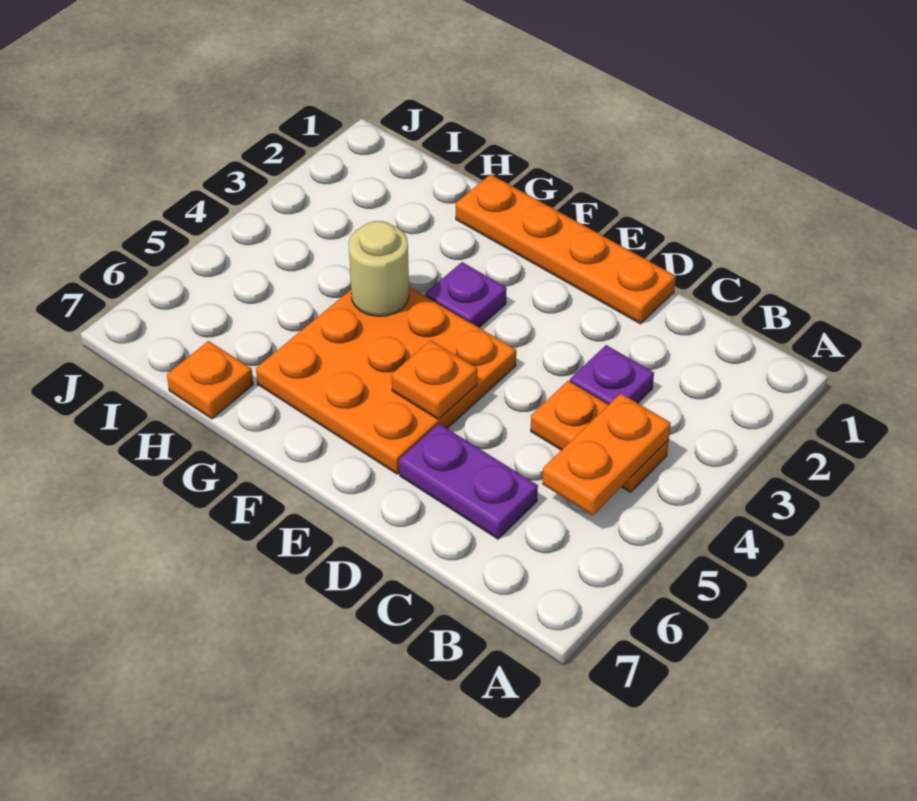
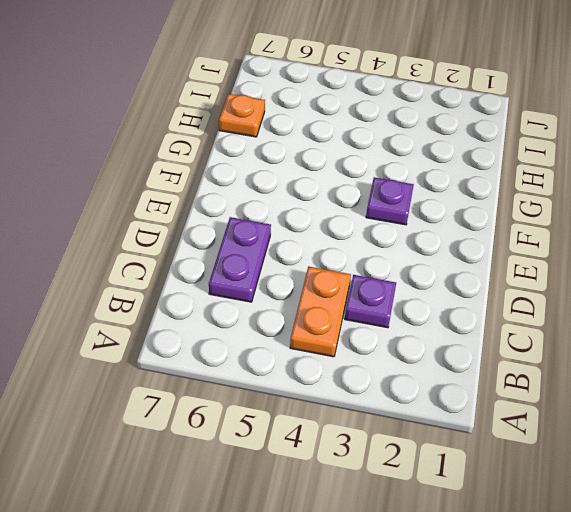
none -> orange 1x4 plate [456,174,676,324]
none -> orange 3x3 plate [256,286,516,474]

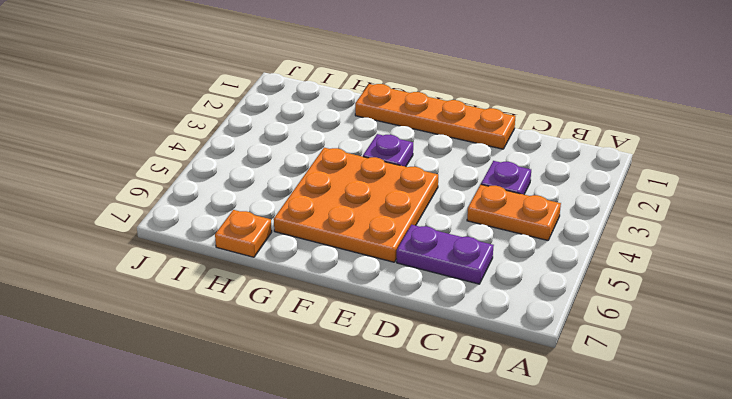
none -> orange 1x2 plate [542,393,671,515]
none -> orange 1x1 plate [391,340,477,419]

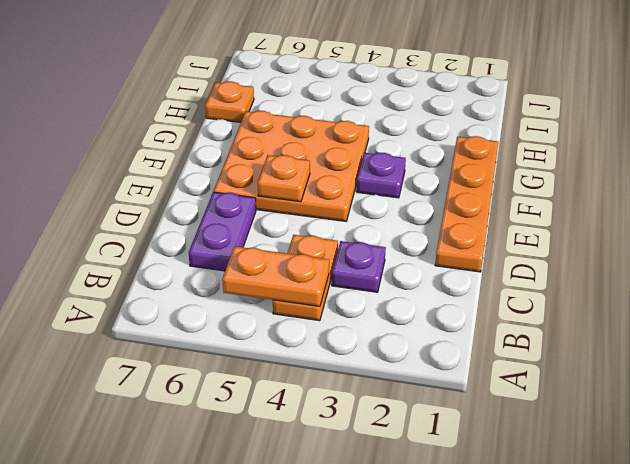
none -> tan 1x1 round brick [349,221,409,316]

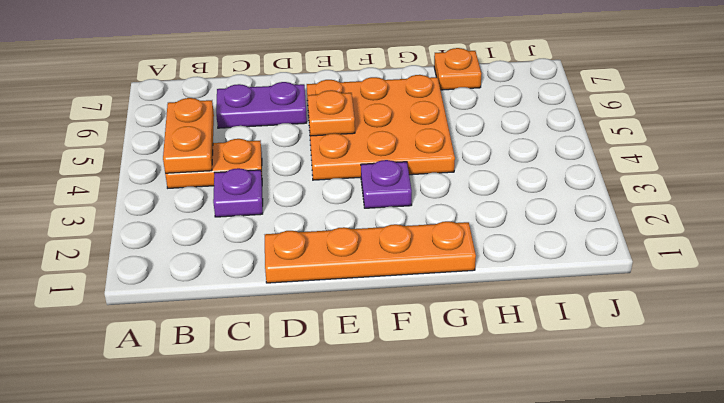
none -> tan 1x1 round brick [349,221,409,316]

